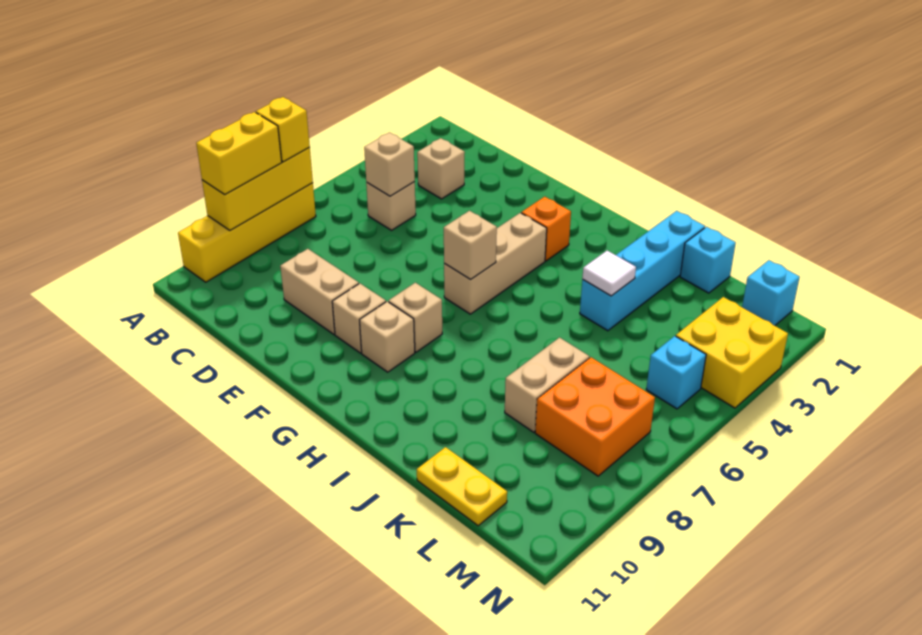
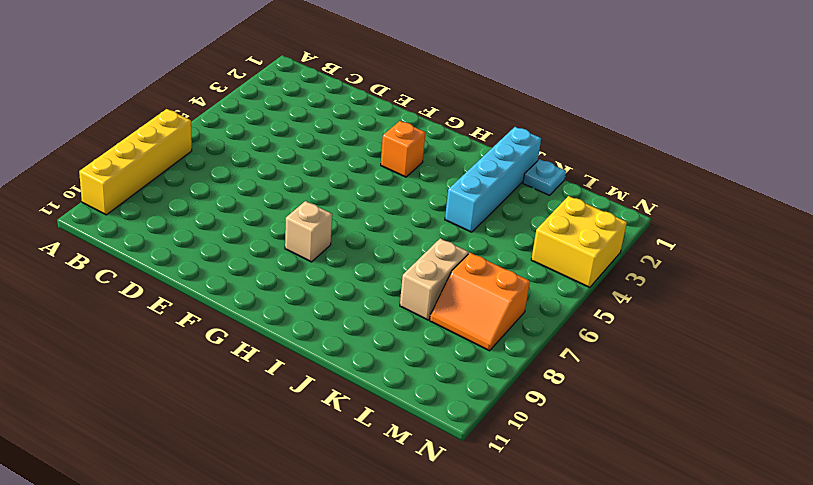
cyan 1x1 plate [523,159,566,195] -> cyan 1x1 brick [680,227,736,293]
orange 2x2 slope [430,253,530,351] -> orange 2x2 brick [535,357,655,476]
none -> tan 1x1 brick [417,138,465,199]
none -> tan 1x1 brick [366,182,416,230]
none -> tan 1x2 brick [280,249,359,334]

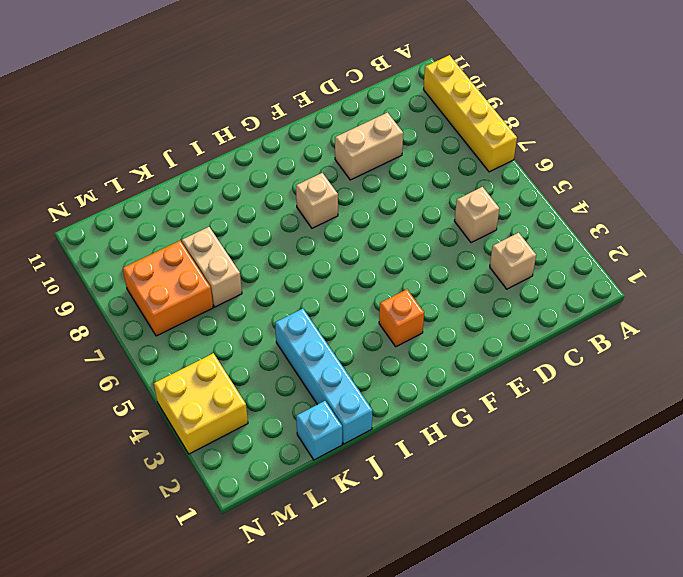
none -> tan 1x1 brick [332,283,386,353]
none -> tan 1x3 brick [444,213,547,314]
none -> tan 1x1 brick [360,301,415,372]

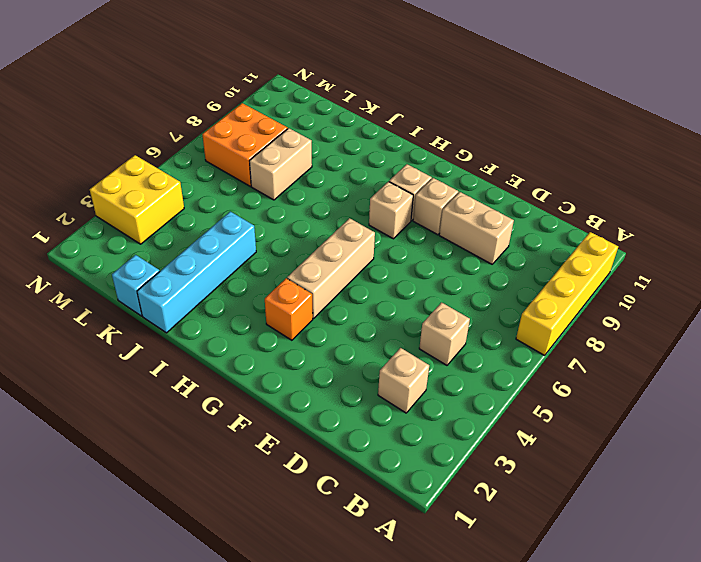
none -> yellow 1x2 plate [417,447,507,526]
none -> cyan 1x1 brick [742,260,800,326]
none -> cyan 1x1 brick [646,336,706,409]

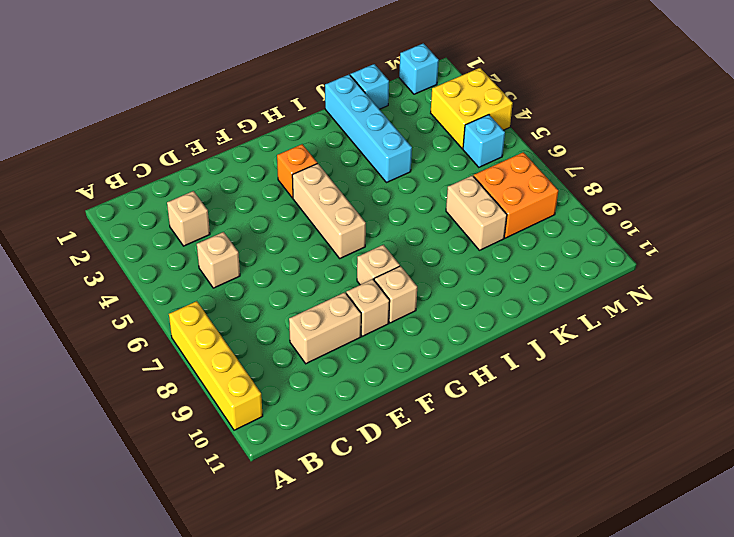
none -> yellow 1x2 plate [417,447,507,526]
none -> yellow 1x3 brick [202,148,313,230]
none -> tan 1x1 brick [364,132,415,196]

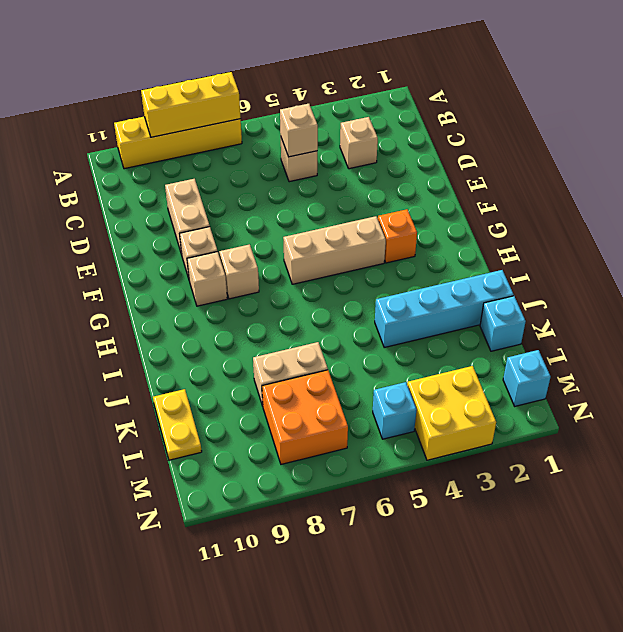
none -> tan 1x1 brick [444,211,497,279]
none -> white 1x1 tile [582,250,636,296]
none -> yellow 1x1 brick [256,97,310,162]

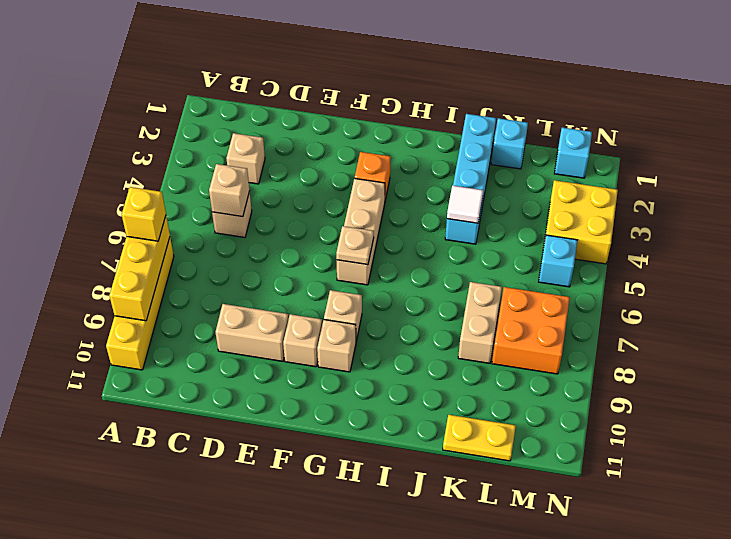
tan 1x1 plate [336,226,374,265] -> tan 1x1 brick [444,211,497,279]
none -> yellow 1x2 brick [196,112,282,195]

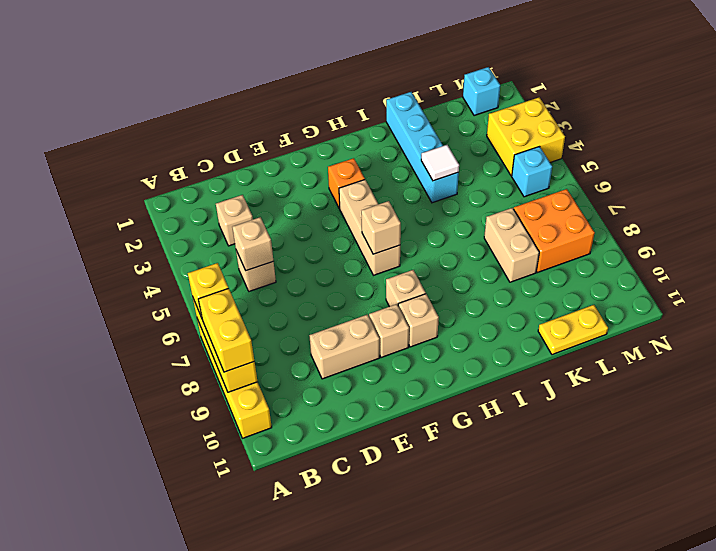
none -> cyan 1x1 brick [680,227,736,293]

